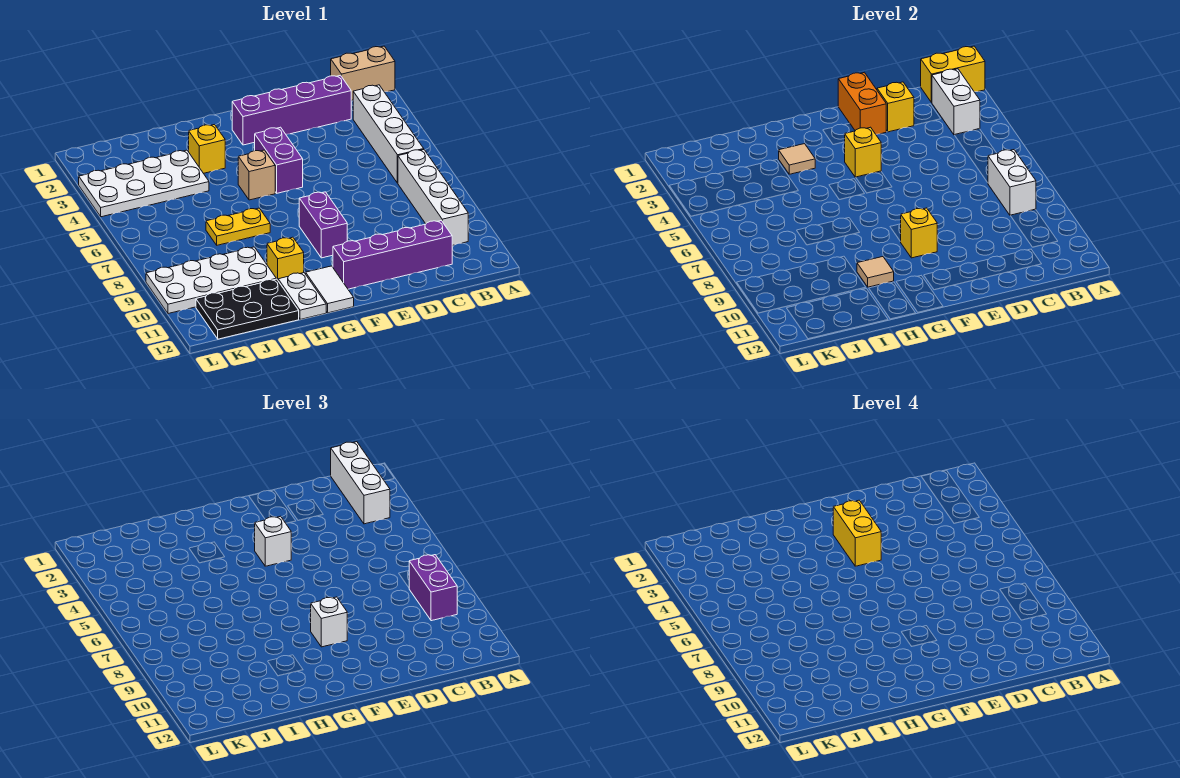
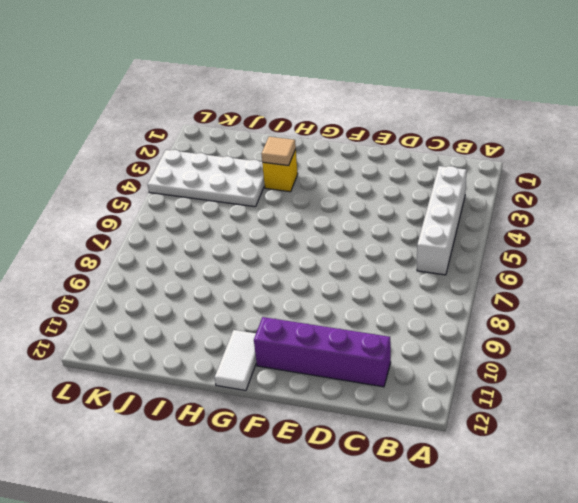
none -> tan 1x2 brick [331,46,395,100]
none -> white 1x4 brick [398,150,468,245]
none -> purple 1x4 brick [232,75,351,145]
none -> purple 1x2 brick [255,127,303,193]

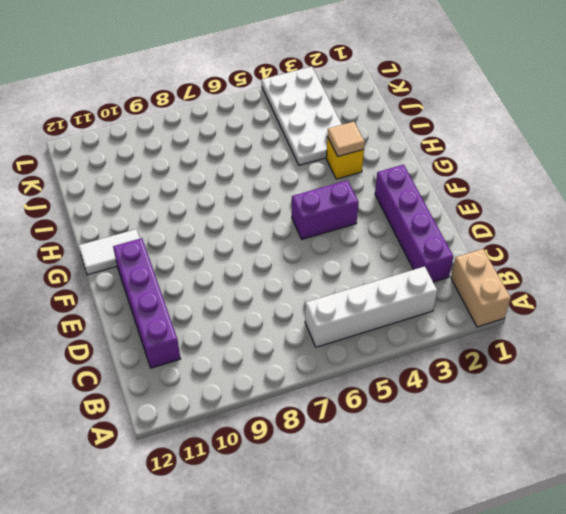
none -> white 1x4 brick [398,150,468,245]
none -> purple 1x2 brick [299,192,347,258]
none -> tan 1x1 brick [238,150,275,200]
none -> yellow 1x2 plate [206,208,270,245]

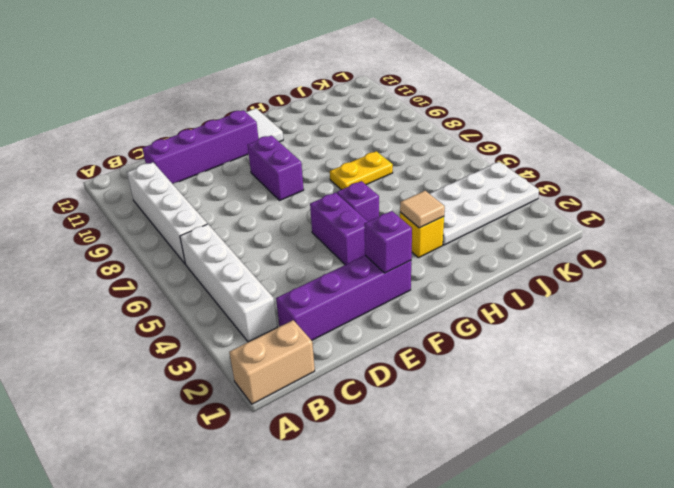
purple 1x1 brick [364,211,412,273] -> none
purple 1x1 brick [337,181,379,222] -> tan 1x1 brick [238,150,275,200]
none -> yellow 1x1 brick [267,237,304,280]
none -> white 1x2 plate [278,273,326,319]
none -> white 2x4 plate [146,247,276,314]
none -> black 2x3 plate [196,279,299,339]

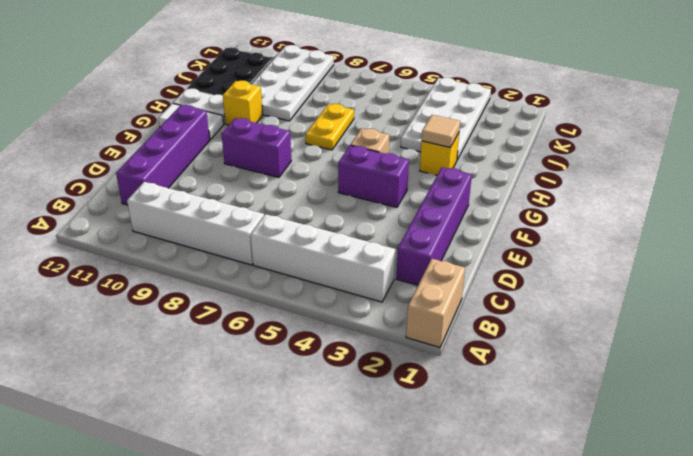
none -> yellow 1x2 brick [921,46,985,103]
none -> white 1x2 brick [932,69,980,135]
none -> white 1x2 brick [988,150,1036,215]
none -> yellow 1x1 brick [877,82,914,132]

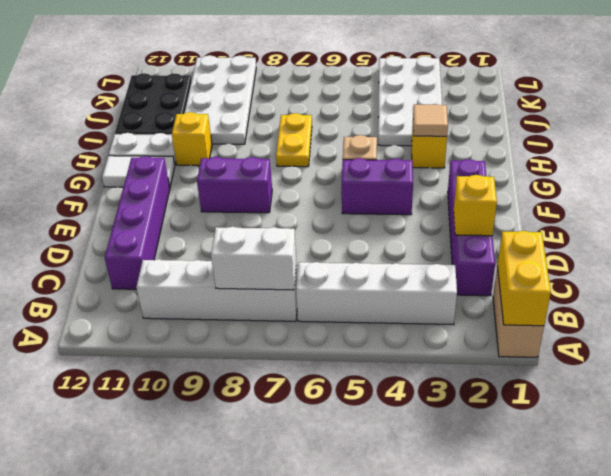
none -> white 1x2 brick [932,69,980,135]
none -> orange 1x2 brick [838,72,886,134]
none -> yellow 1x1 brick [845,127,881,177]
none -> yellow 1x1 brick [900,208,937,258]

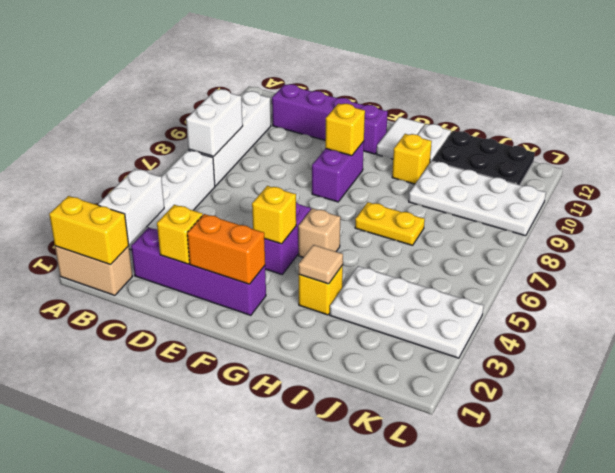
orange 1x2 brick [187,214,265,284] -> orange 1x2 brick turned to [838,72,886,134]
none -> tan 1x1 tile [857,257,894,287]
none -> white 1x3 brick [331,442,390,524]
none -> purple 1x2 brick [409,555,457,621]
none -> white 1x1 brick [255,516,291,566]

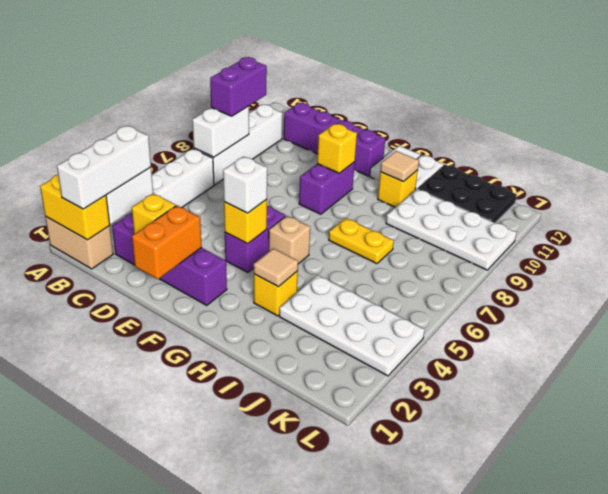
none -> white 1x1 brick [311,597,347,647]
none -> yellow 1x2 brick [833,500,881,566]

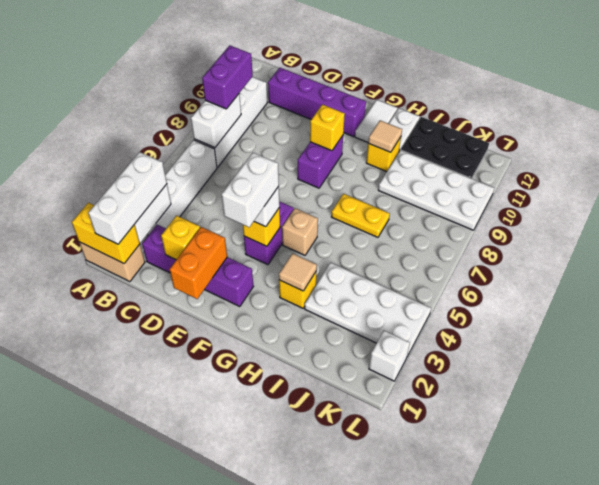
white 1x2 brick [222,153,279,227] -> yellow 1x2 brick [833,500,881,566]
white 1x1 brick [369,331,410,381] -> white 1x1 brick moved to [311,597,347,647]

